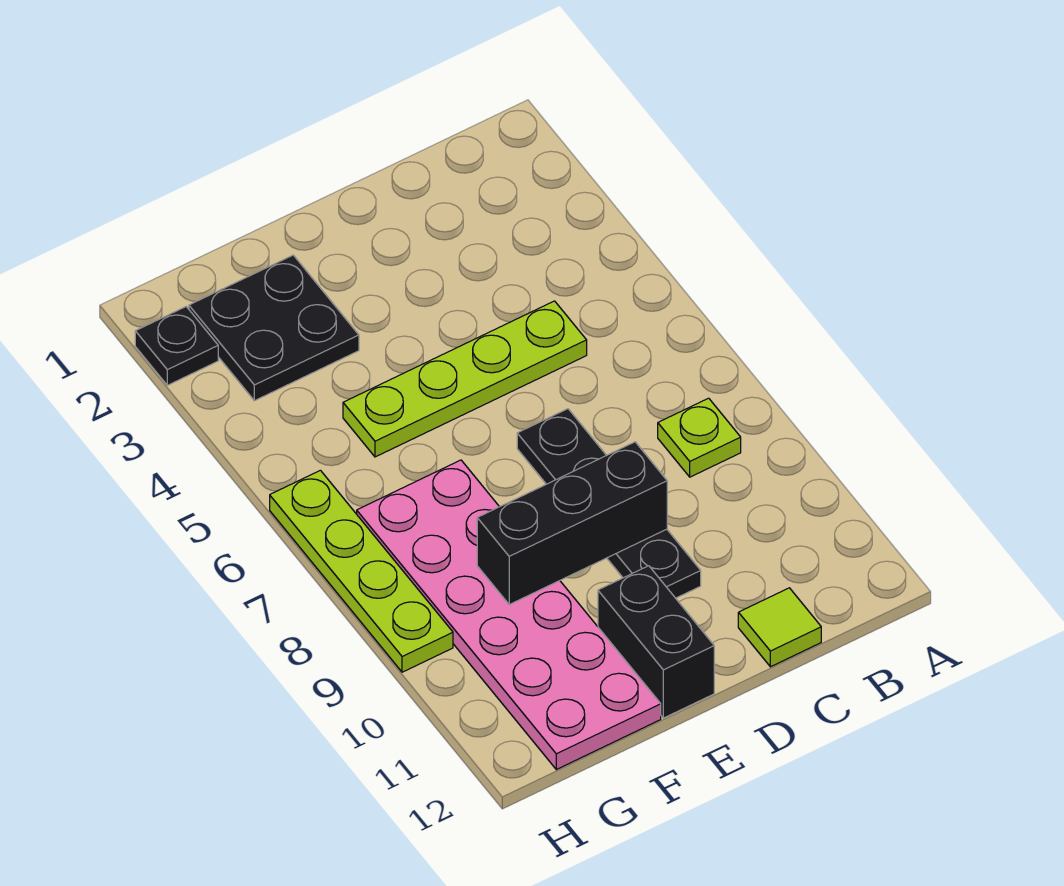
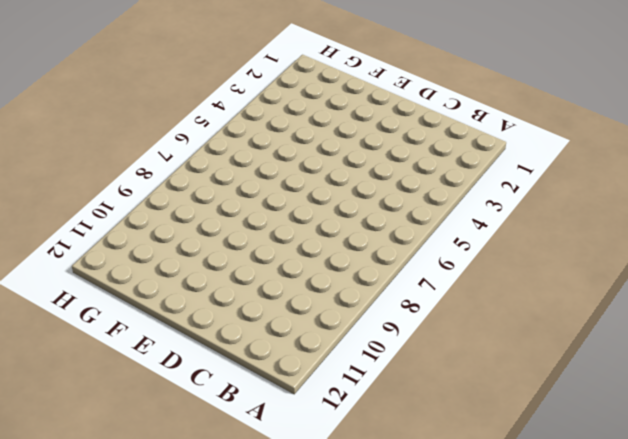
none -> lime 1x1 plate [658,398,741,477]
none -> lime 1x4 plate [343,301,587,457]

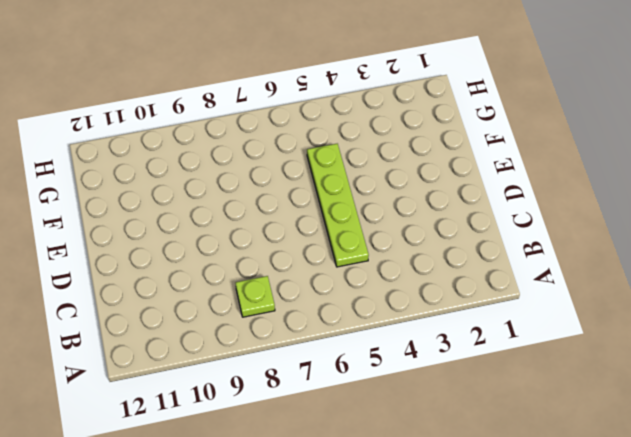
none -> lime 1x1 tile [738,588,821,667]
none -> black 1x4 plate [517,409,701,598]

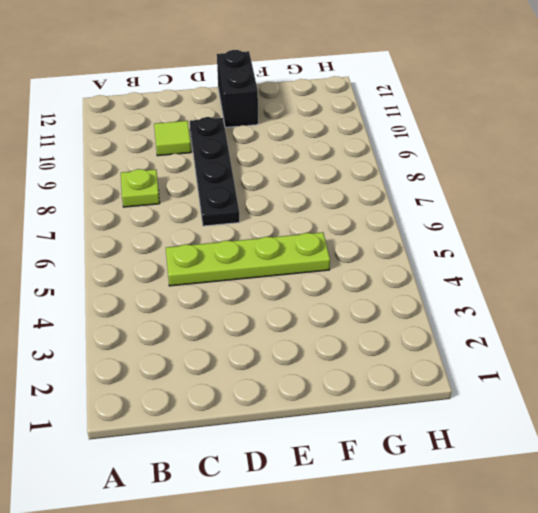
lime 1x1 tile [154,121,191,156] -> lime 1x1 tile moved to [738,588,821,667]
none -> black 2x2 plate [189,255,359,401]
none -> pink 2x6 plate [357,460,661,769]

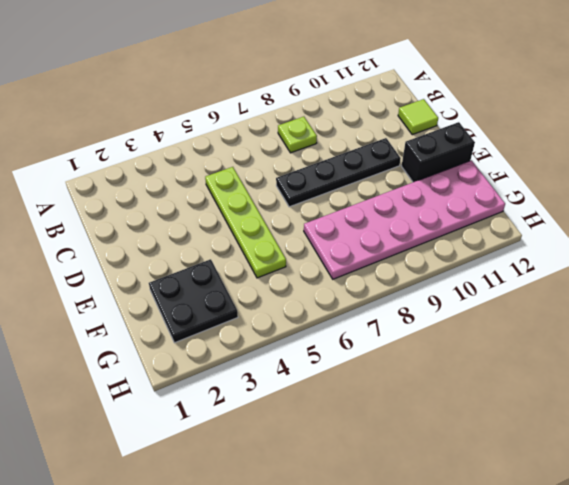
none -> black 1x1 plate [135,307,218,385]
none -> lime 1x4 plate [270,470,453,672]

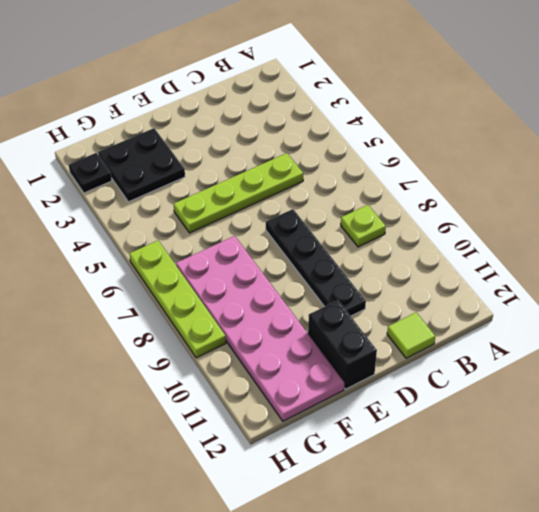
none -> black 1x3 brick [477,442,667,605]

